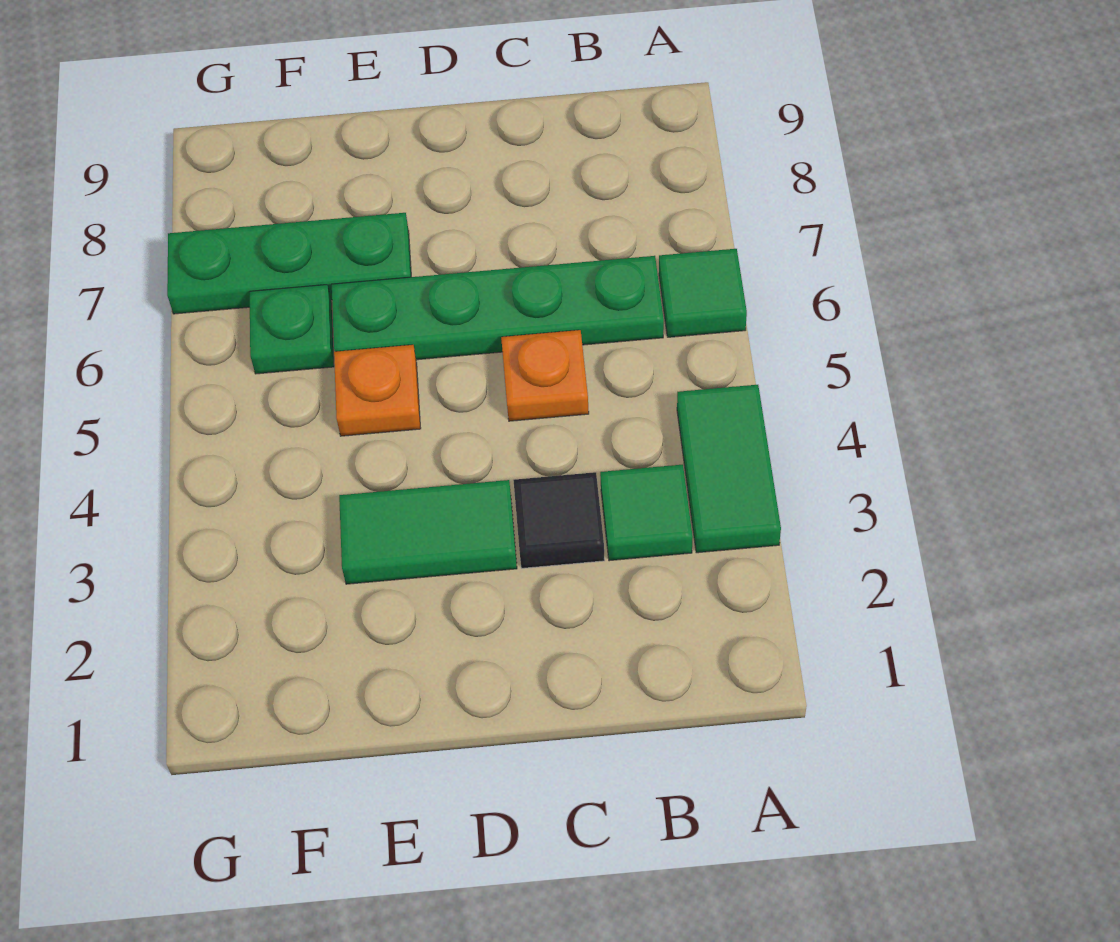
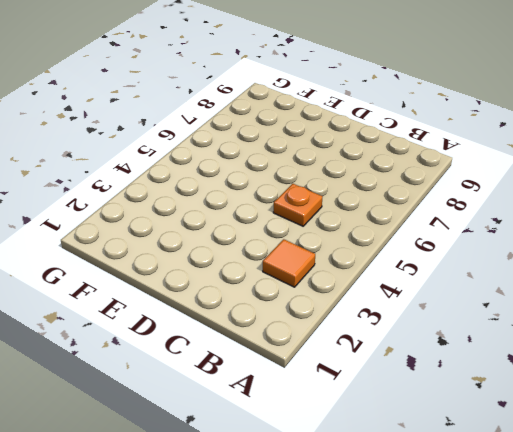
orange 1x1 tile [263,239,315,287] -> green 1x1 tile [600,465,693,561]
none -> green 1x2 tile [677,385,781,553]
none -> green 1x1 tile [659,249,747,337]

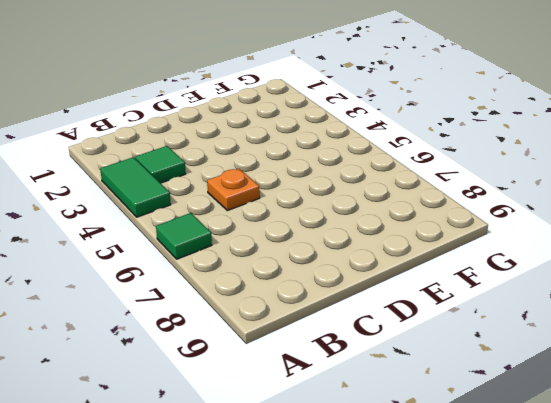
none -> green 1x4 plate [332,256,664,360]
none -> black 1x1 tile [513,472,605,568]

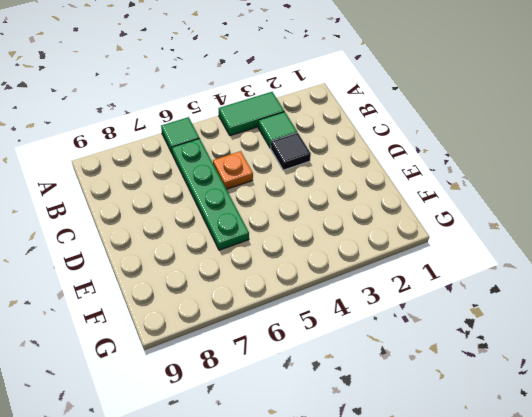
none -> green 1x2 tile [339,480,517,584]
none -> orange 1x1 plate [334,345,421,436]

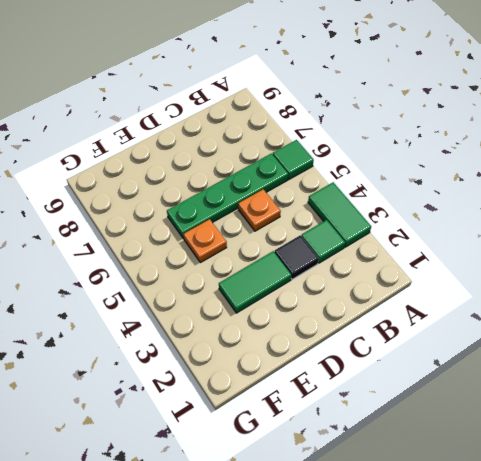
none -> green 1x3 plate [167,213,411,314]
none -> green 1x1 plate [250,285,334,374]

